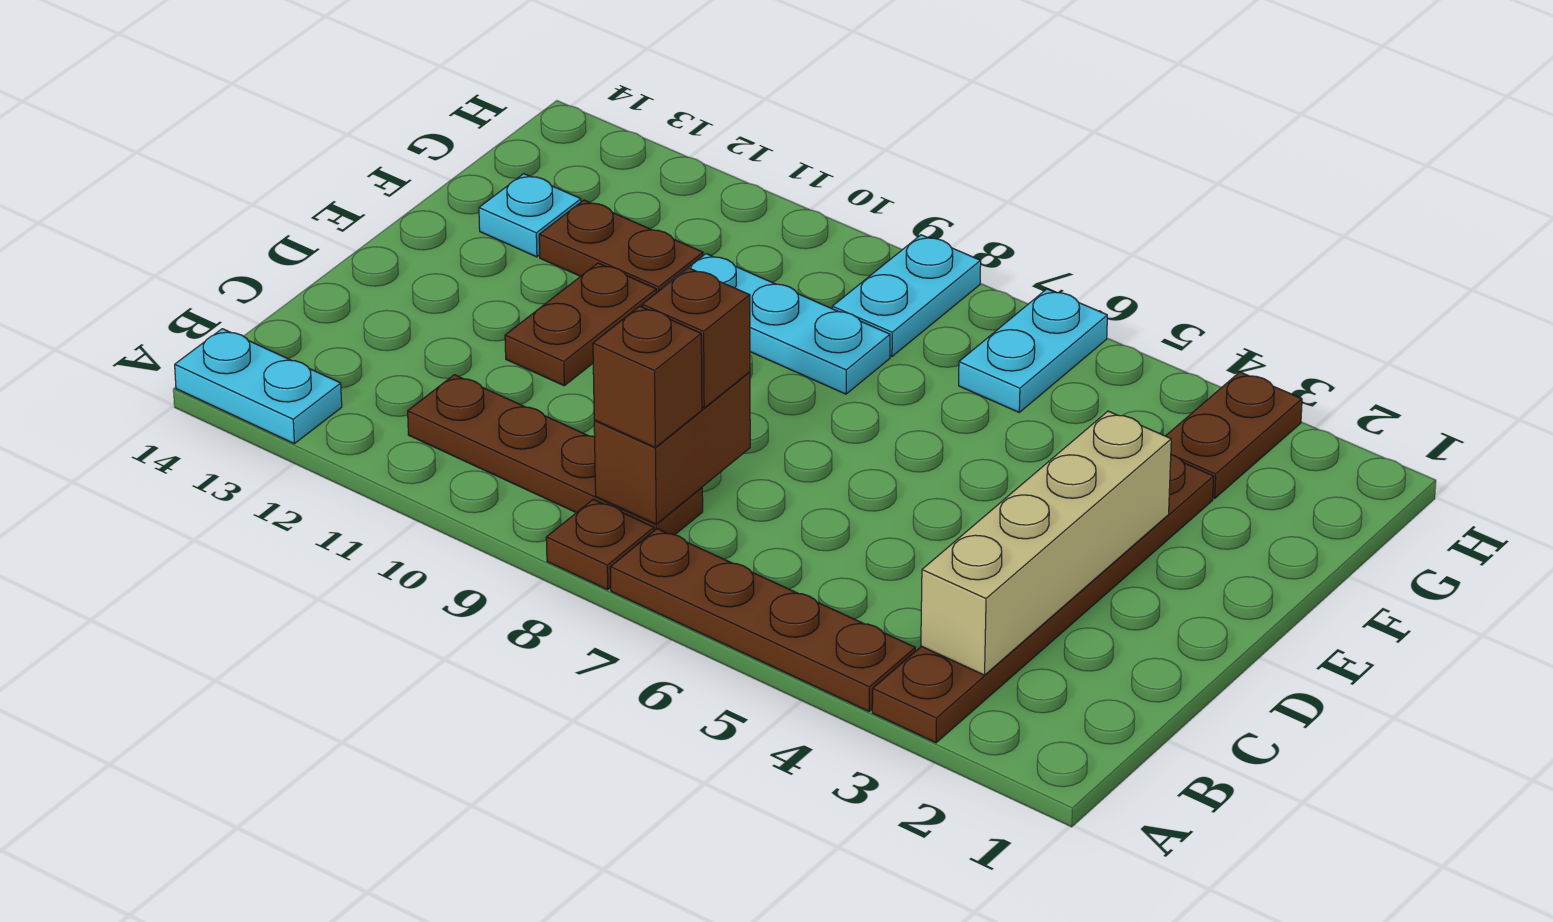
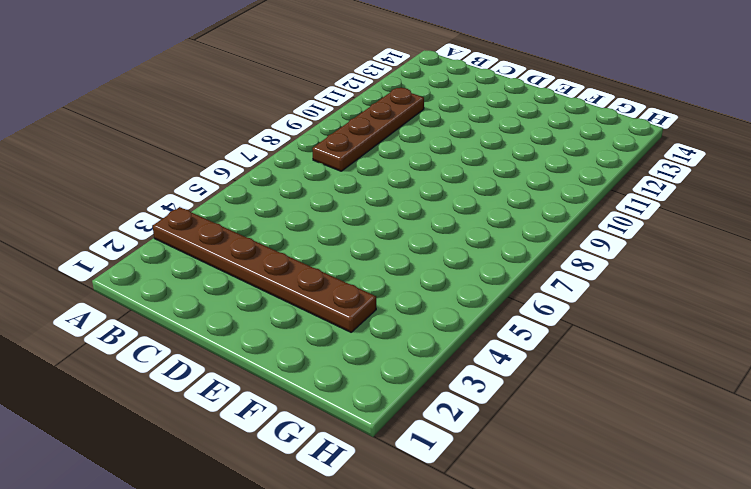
none -> brown 1x4 plate [610,529,915,711]
none -> brown 1x1 plate [546,499,654,590]
none -> cyan 1x2 plate [175,329,342,444]

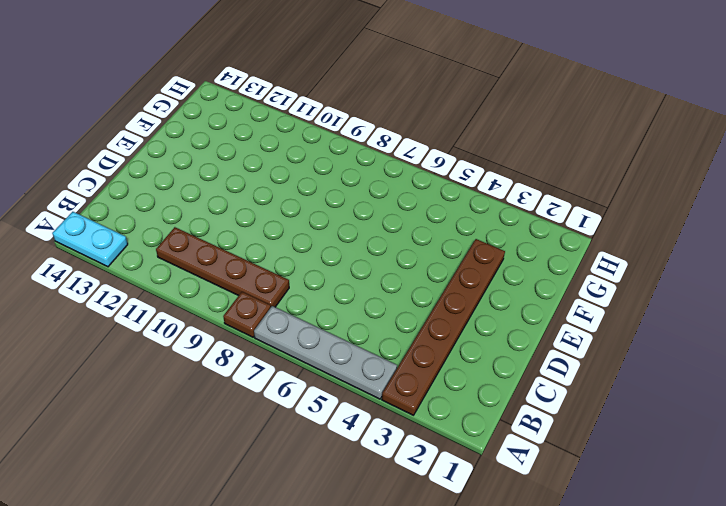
grey 1x4 plate [254,306,397,399] -> brown 1x4 plate [610,529,915,711]
none -> brown 1x2 plate [505,263,656,386]
none -> cyan 1x3 plate [664,254,890,394]
none -> brown 1x2 plate [539,200,703,293]

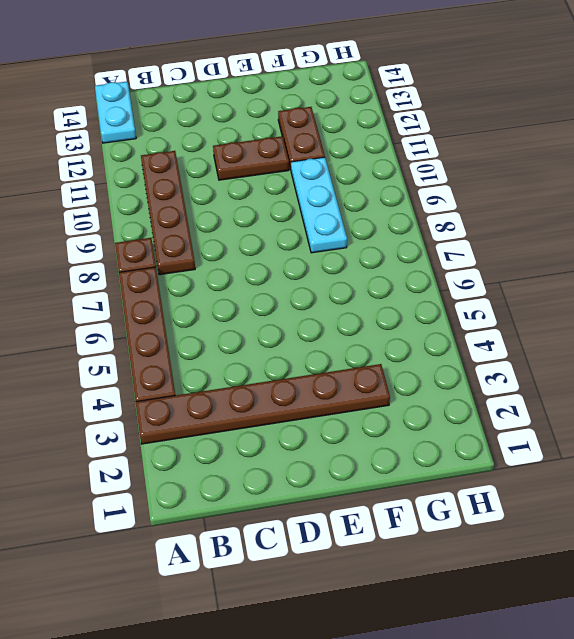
none -> cyan 1x1 plate [479,174,581,257]
none -> brown 1x2 plate [1166,372,1302,498]
none -> cyan 1x2 plate [959,289,1107,412]

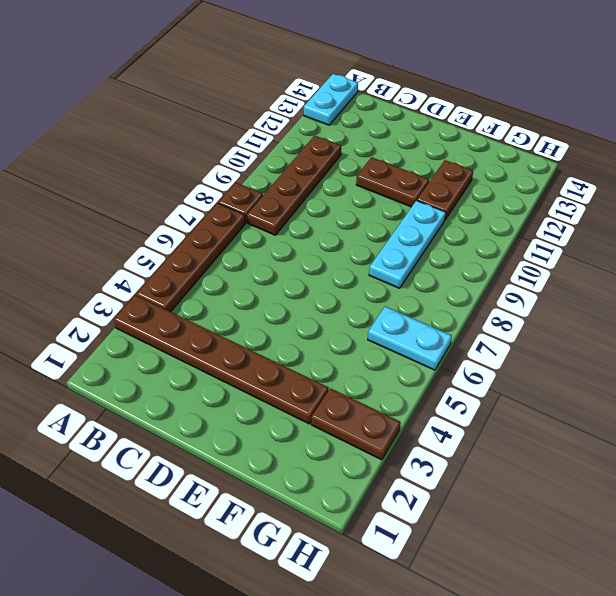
none -> cyan 1x1 plate [479,174,581,257]
none -> cyan 1x2 plate [832,235,981,356]
none -> tan 1x4 brick [921,411,1171,675]

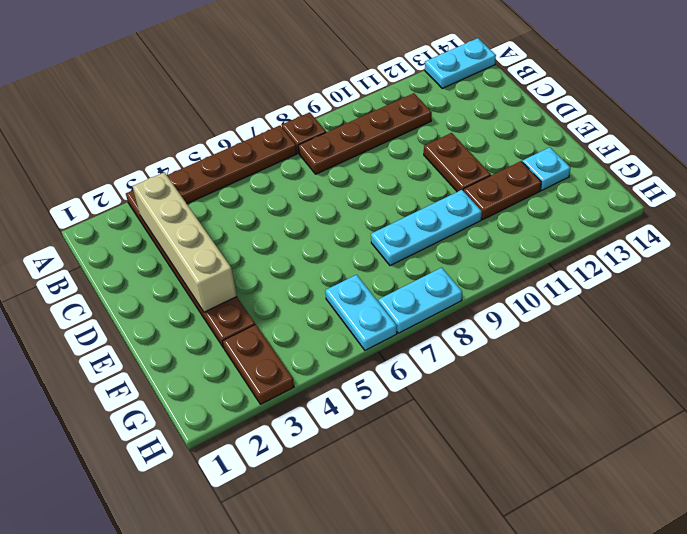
cyan 1x2 plate [378,268,462,333] -> cyan 1x2 plate turned to [832,235,981,356]
none -> brown 1x2 brick [594,372,750,524]
none -> brown 1x1 brick [593,306,702,447]
none -> brown 1x1 brick [642,268,750,408]

